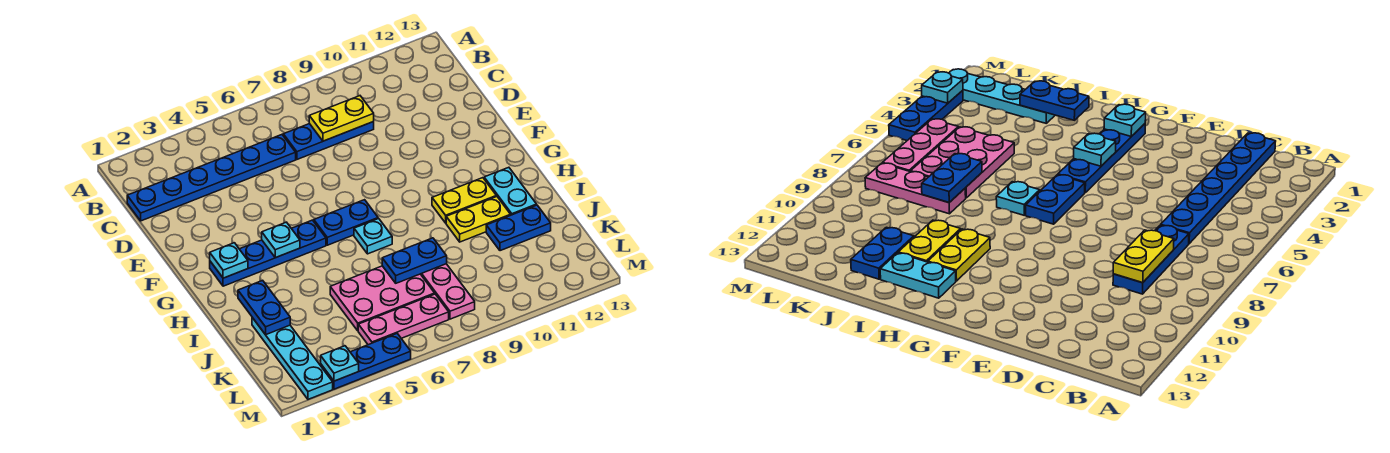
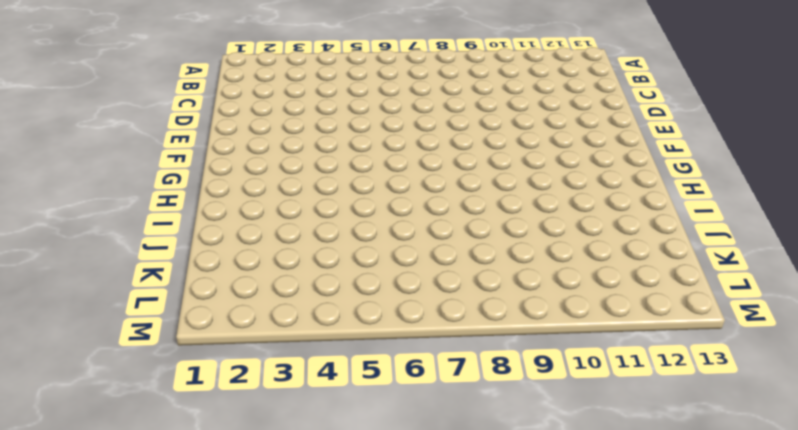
none -> blue 1x6 plate [127,135,296,221]
none -> blue 1x3 plate [283,122,374,159]
none -> blue 1x4 plate [210,220,326,286]

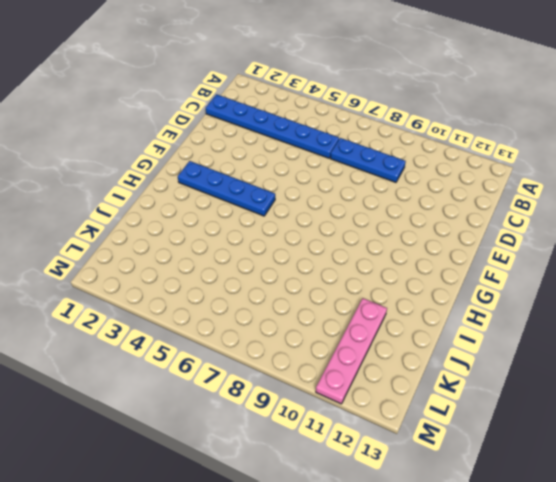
pink 1x4 plate [316,298,387,404] -> blue 1x2 plate [486,205,551,251]
none -> blue 1x2 plate [314,200,378,245]
none -> cyan 1x1 plate [354,219,392,254]
none -> yellow 1x2 plate [432,178,496,223]

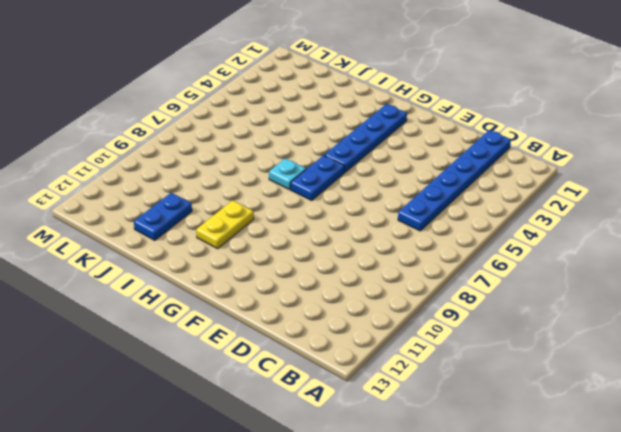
none -> blue 1x3 plate [283,122,374,159]
none -> cyan 1x2 plate [484,167,537,215]
none -> yellow 1x2 plate [446,196,511,242]

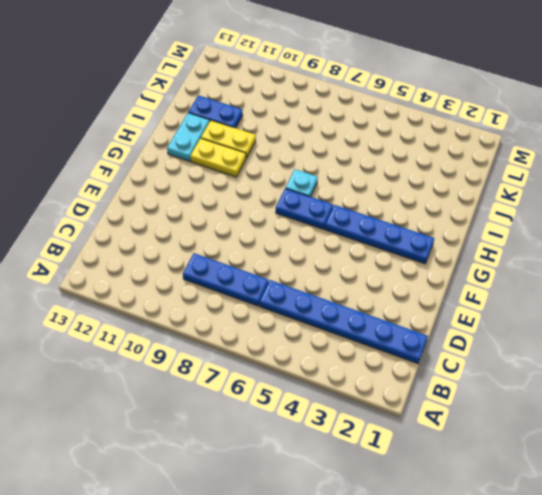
none -> cyan 1x4 plate [252,318,333,399]
none -> pink 2x3 plate [330,266,435,331]
none -> pink 1x3 plate [421,264,475,319]

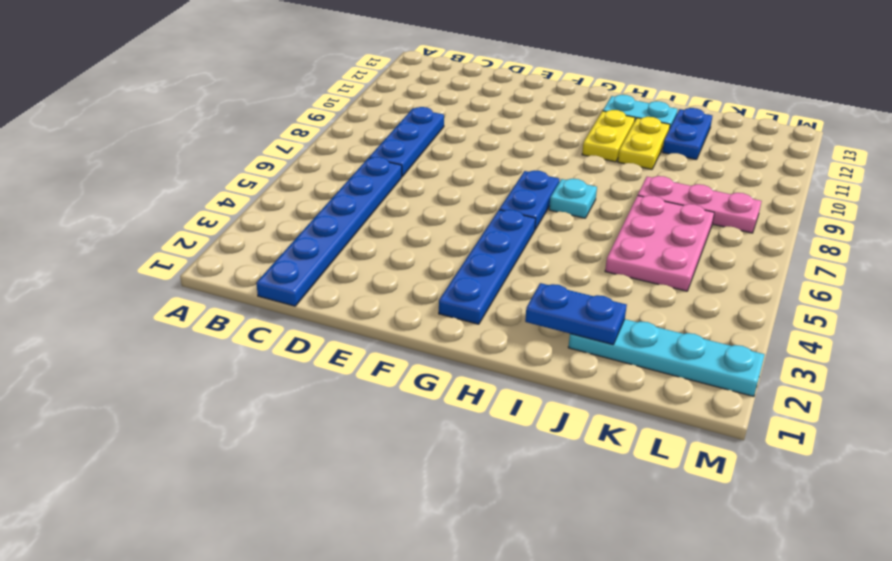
none -> pink 1x3 plate [358,294,449,345]
none -> blue 1x3 plate [321,334,411,389]
none -> yellow 1x2 plate [309,96,374,141]

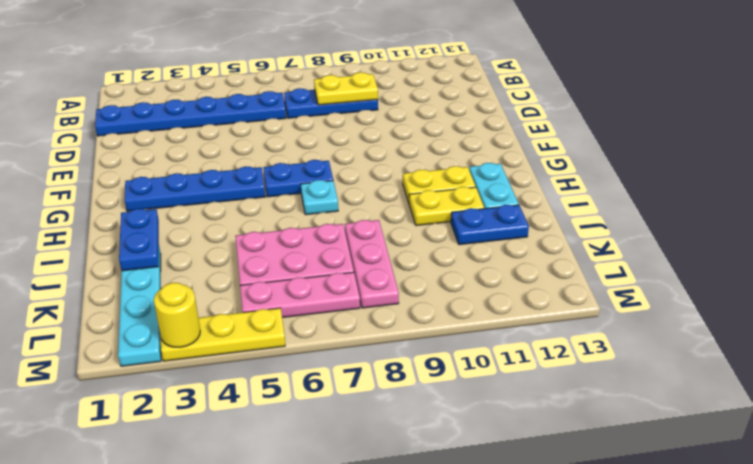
yellow 1x3 plate [161,308,285,361] -> blue 1x3 plate [321,334,411,389]
yellow 1x1 round brick [154,283,200,347] -> cyan 1x1 plate [321,346,359,381]
none -> cyan 1x1 plate [210,243,248,278]
none -> cyan 1x1 plate [262,222,300,258]
none -> blue 1x2 plate [382,238,447,283]

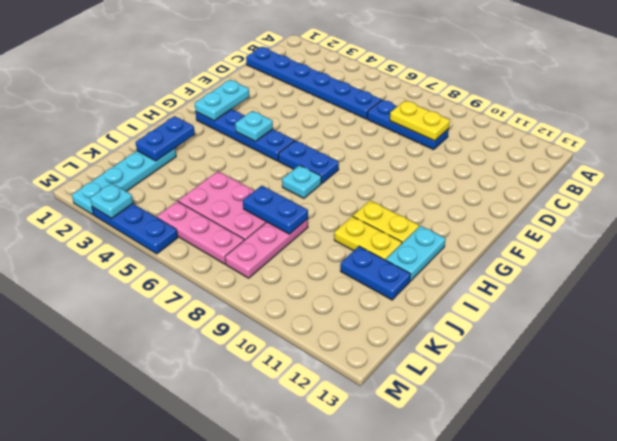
cyan 1x2 plate [195,80,249,121] -> cyan 1x1 plate [210,243,248,278]

